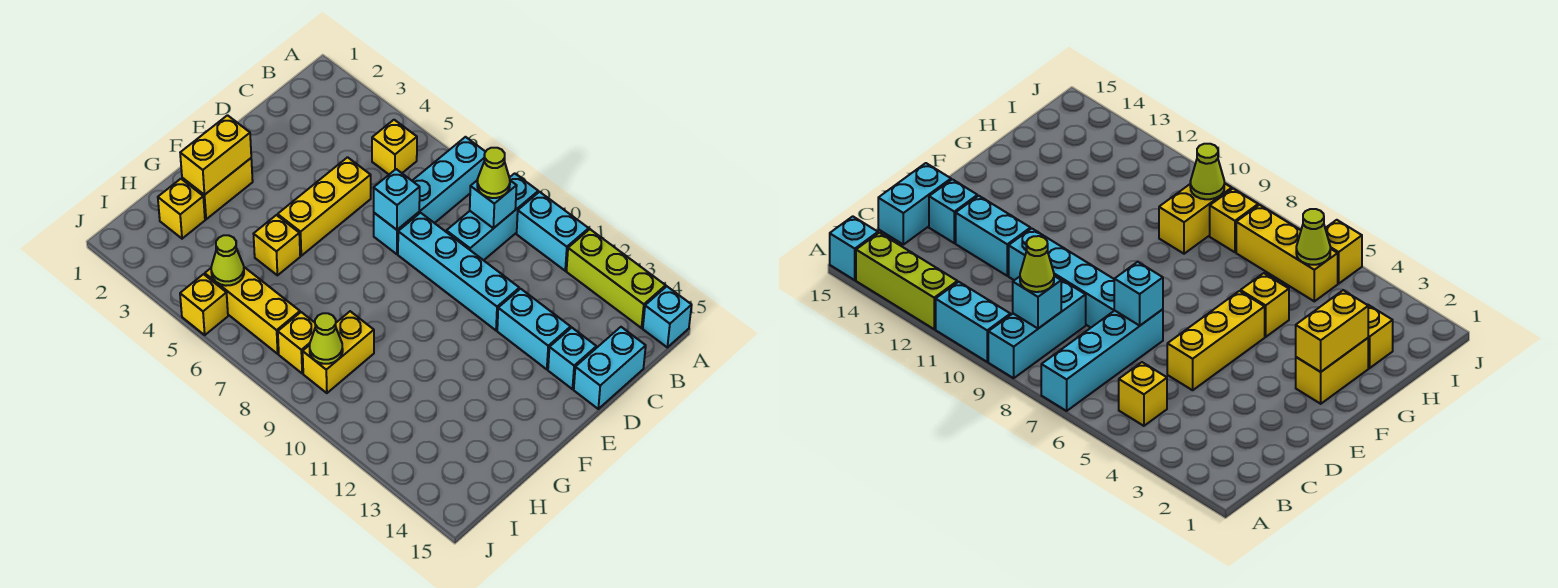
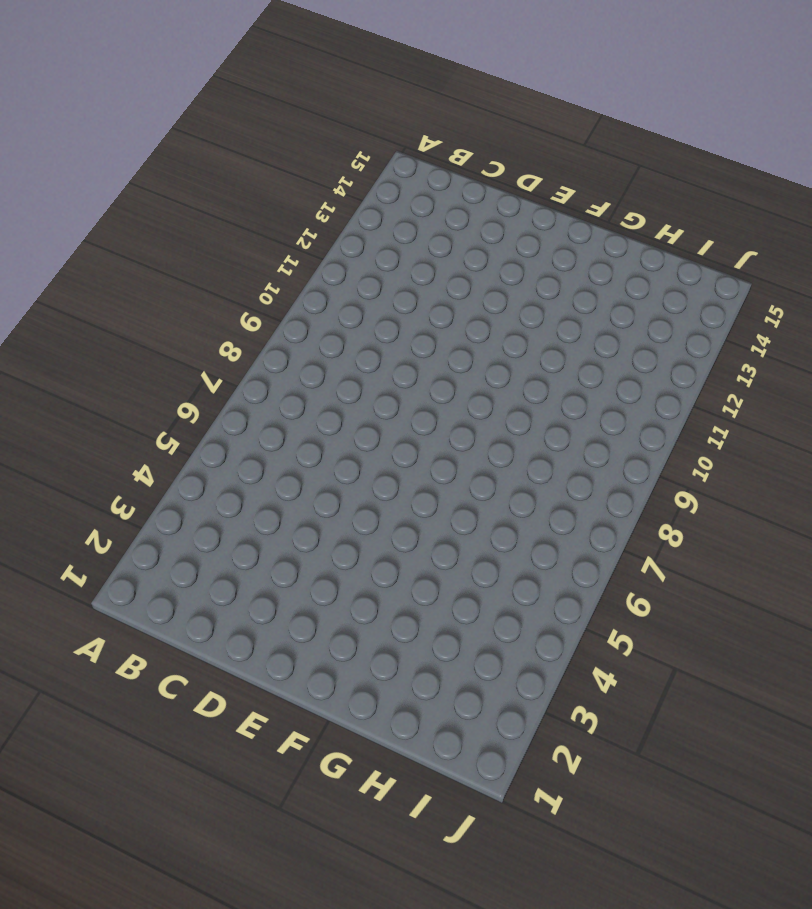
none -> cyan 1x4 brick [374,137,485,254]
none -> cyan 1x3 brick [446,173,538,260]
none -> cyan 1x2 brick [517,192,589,271]

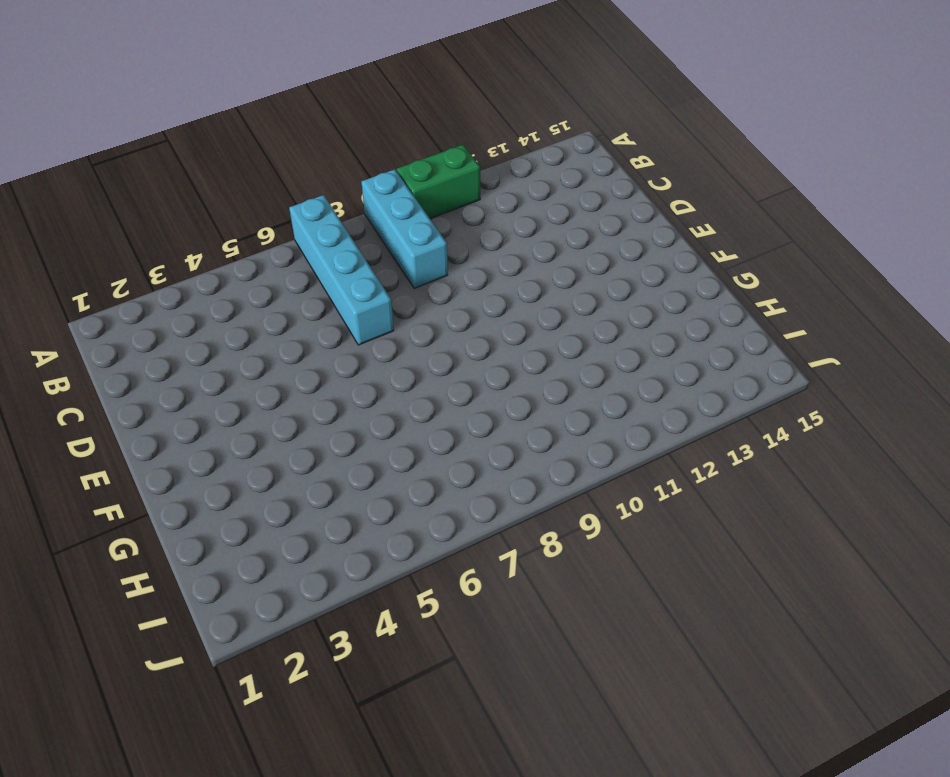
green 1x2 brick [397,145,480,219] -> cyan 1x2 brick [517,192,589,271]
none -> lime 1x3 brick [566,229,666,328]
none -> cyan 1x1 brick [643,286,692,347]
none -> yellow 1x1 brick [372,120,417,174]

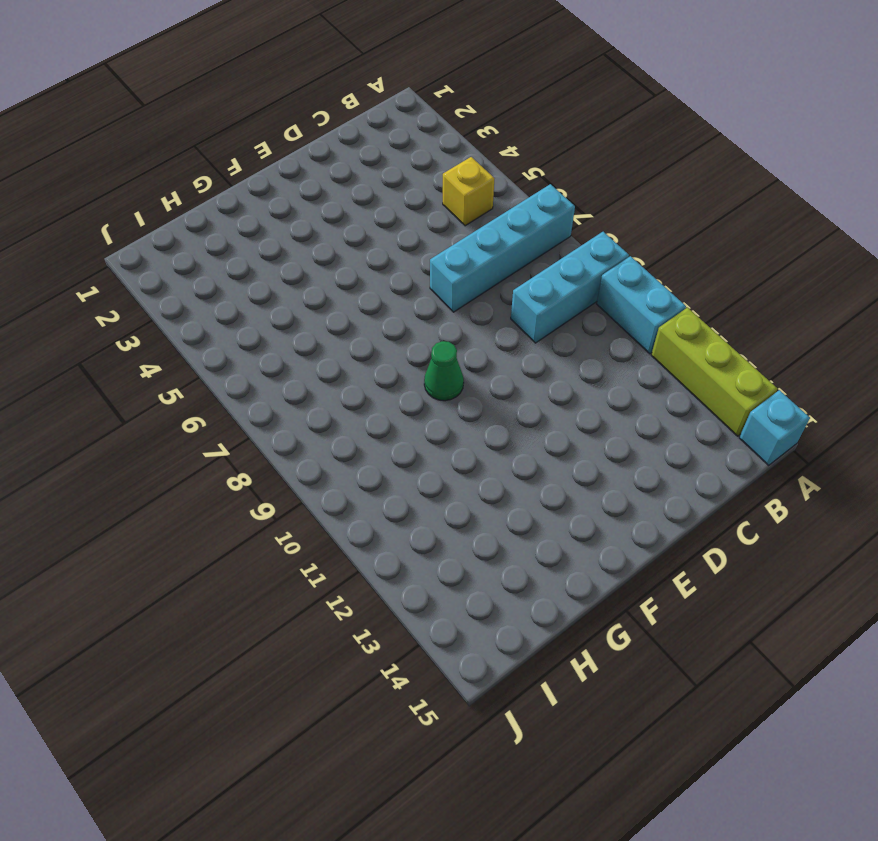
green 1x1 cone [424,341,464,401] -> none
none -> cyan 1x2 brick [574,327,646,409]
none -> yellow 1x3 brick [278,157,371,256]
none -> cyan 1x4 brick [398,213,519,330]

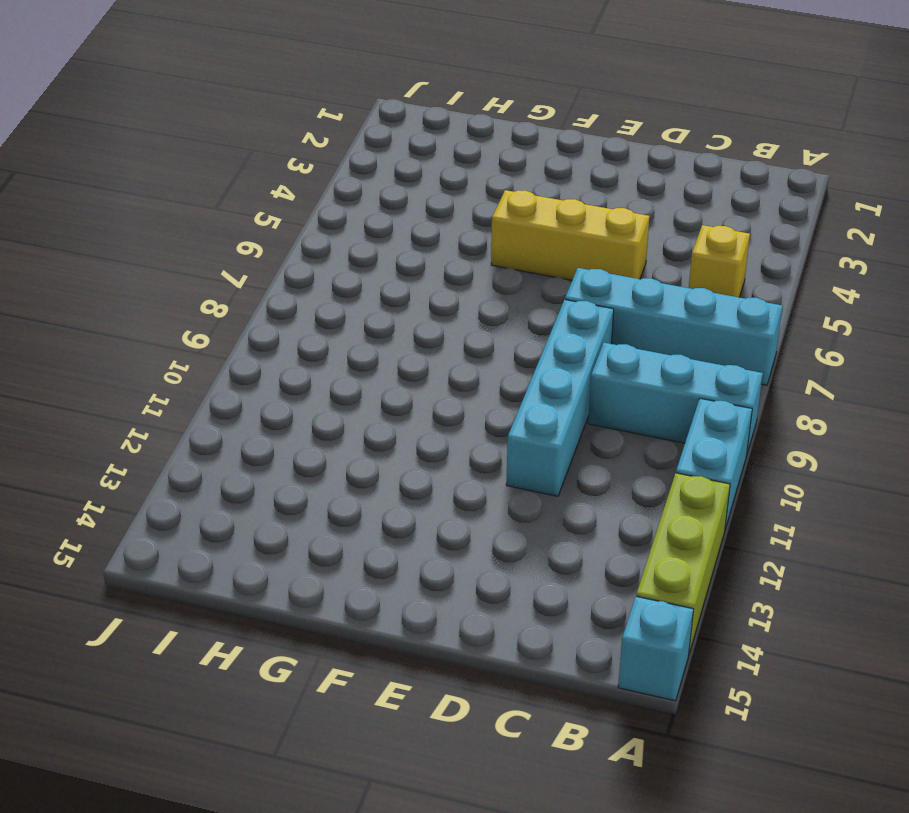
none -> cyan 1x2 brick [574,327,646,409]
none -> cyan 1x2 brick [497,289,570,369]
none -> cyan 1x1 brick [548,328,596,389]

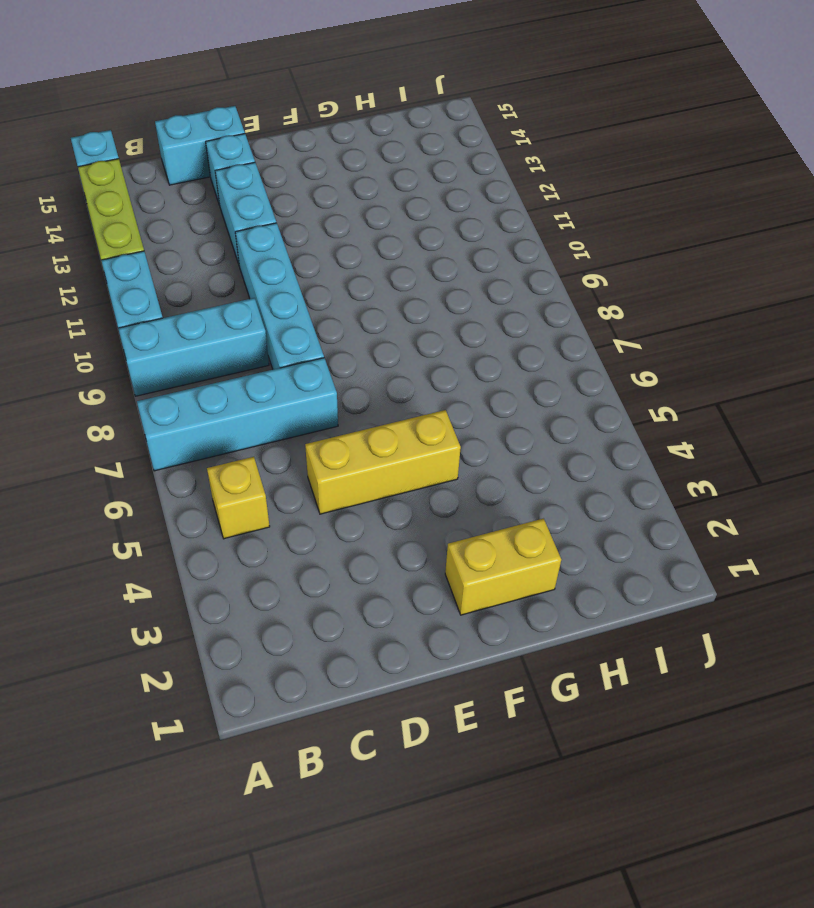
none -> yellow 1x1 brick [254,215,300,275]
none -> yellow 1x1 brick [158,179,205,239]
none -> yellow 1x2 brick [303,311,374,393]

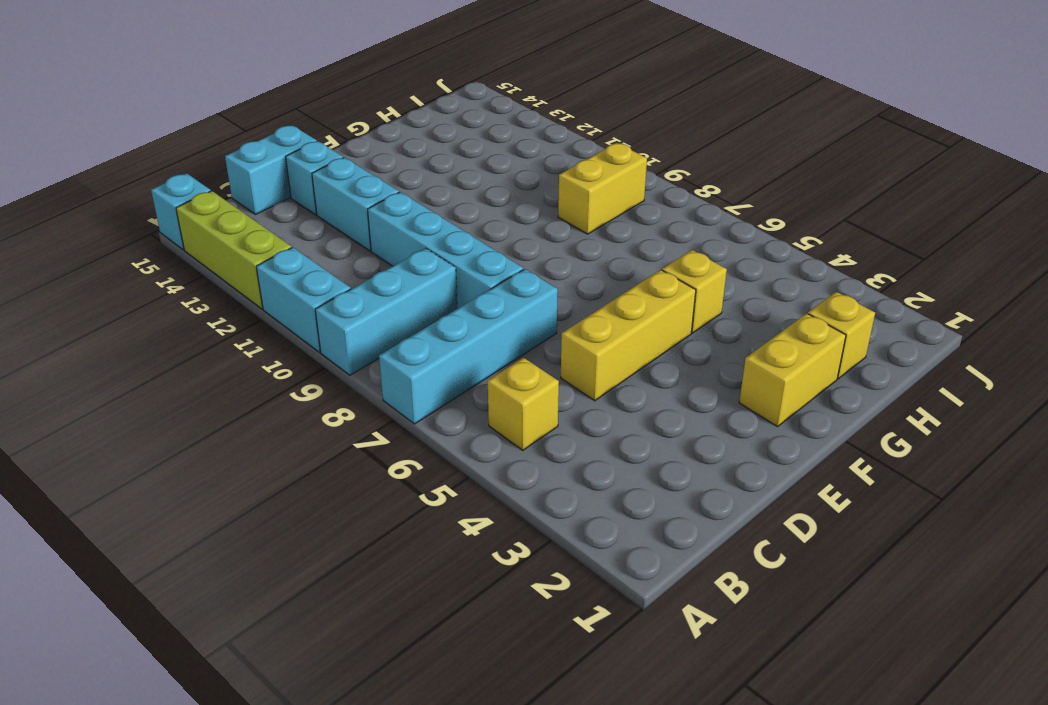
none -> yellow 1x3 brick [205,267,300,354]
none -> yellow 1x1 brick [278,312,315,373]
none -> yellow 1x1 brick [180,274,228,335]

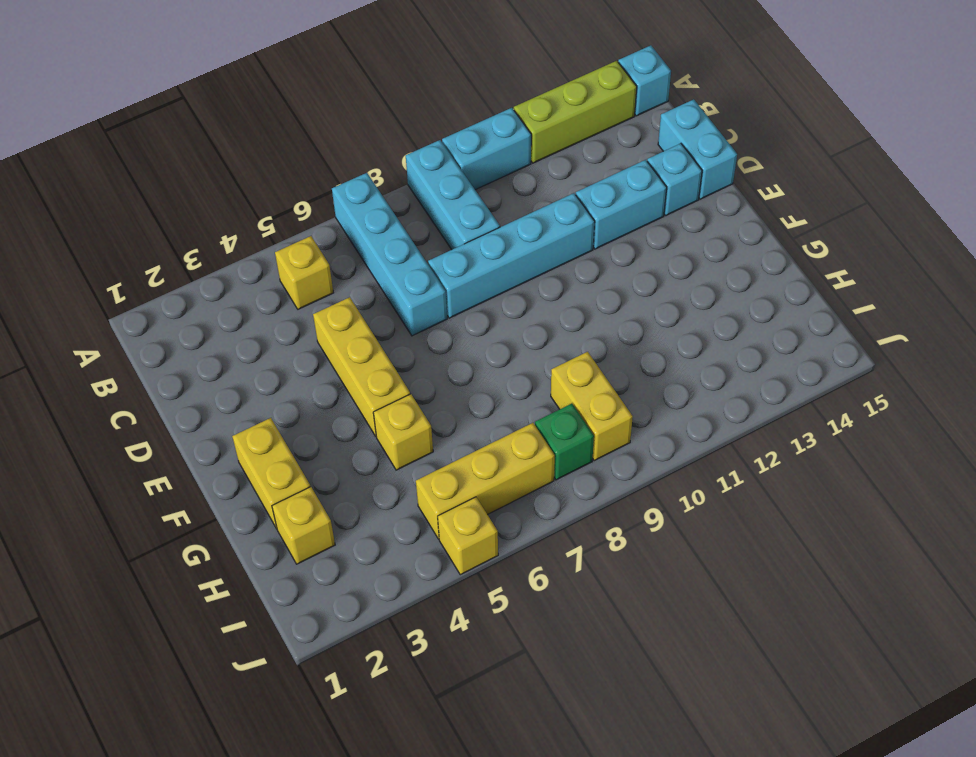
green 1x1 brick [535,404,594,480] -> yellow 1x1 brick [278,312,315,373]
none -> cyan 1x1 brick [470,181,517,228]
none -> cyan 1x1 brick [374,169,420,230]
none -> yellow 1x2 brick [180,115,251,195]

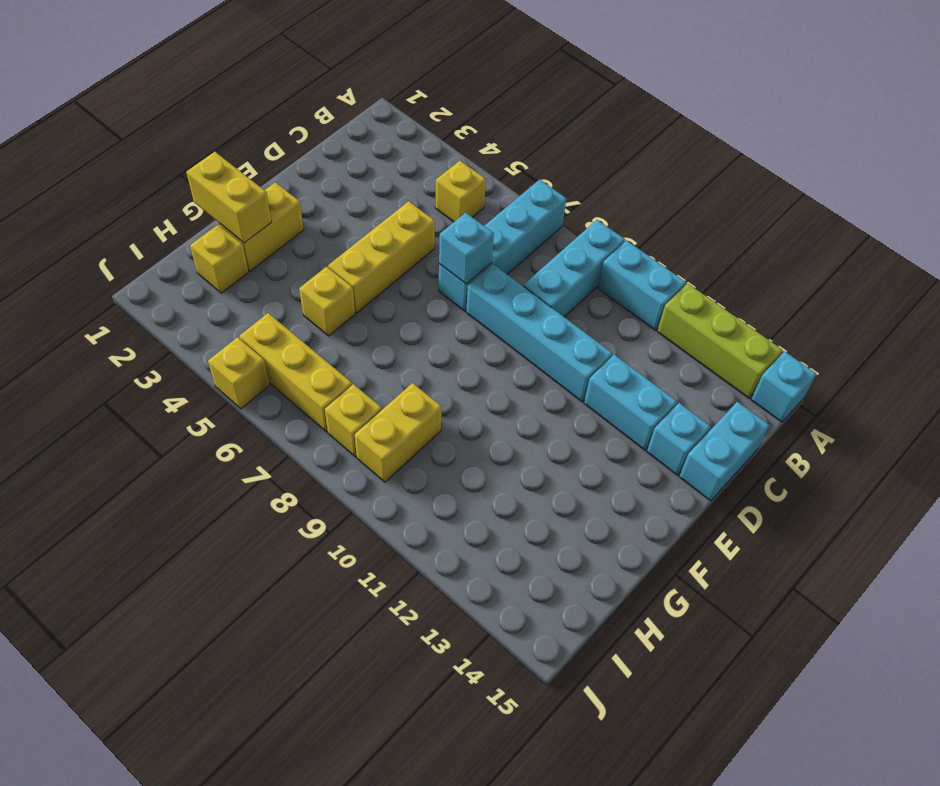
yellow 1x2 brick [186,152,272,243] -> yellow 1x2 brick turned to [180,115,251,195]
none -> cyan 1x1 brick [470,181,517,228]
none -> lime 1x1 cone [211,235,244,286]
none -> lime 1x1 cone [310,313,343,364]

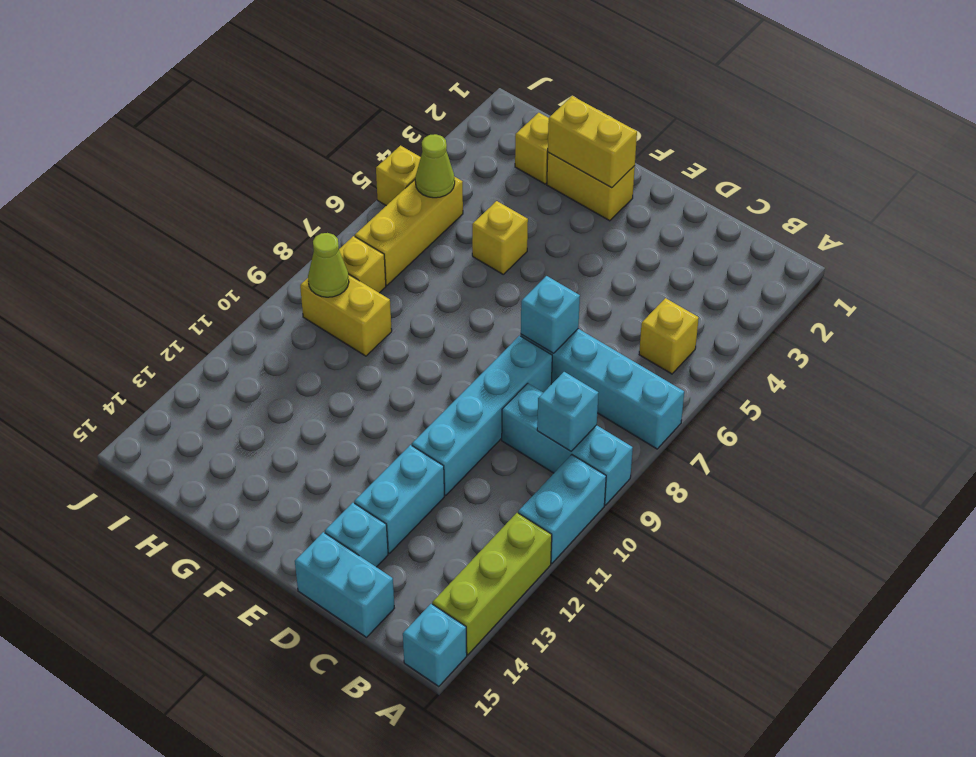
none -> yellow 1x3 brick [278,157,371,256]
none -> lime 1x1 cone [477,148,510,198]

